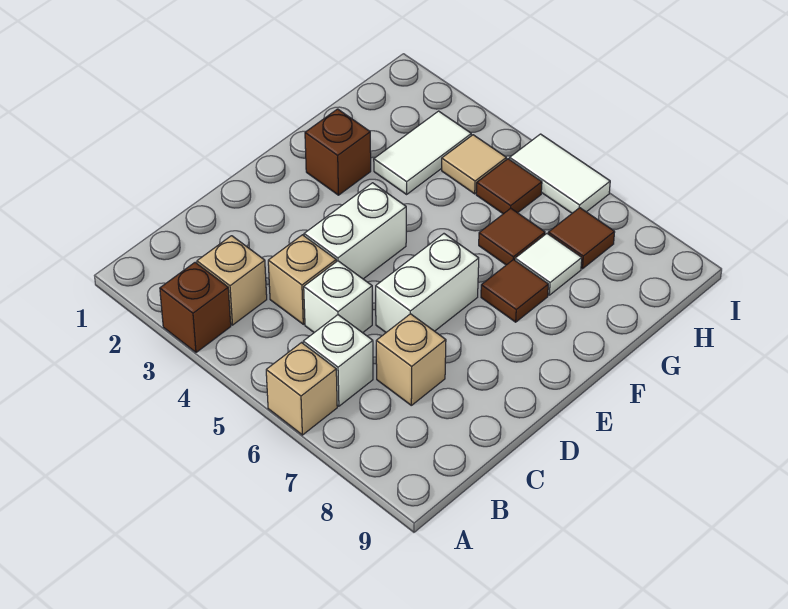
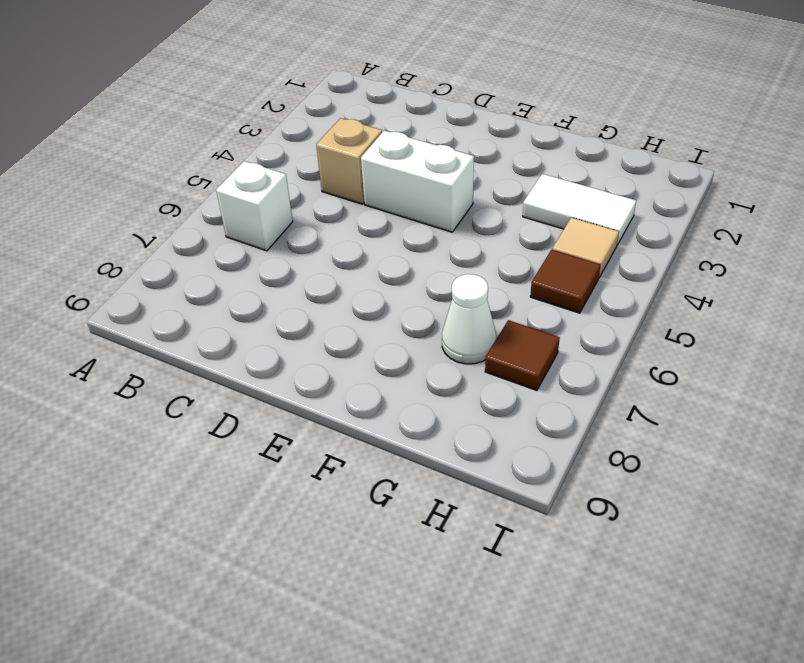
white 1x1 cone [442,274,496,364] -> white 1x1 tile [515,234,582,295]
none -> brown 1x1 brick [160,262,231,352]
none -> tan 1x1 brick [266,343,337,435]
none -> tan 1x1 brick [197,236,267,325]

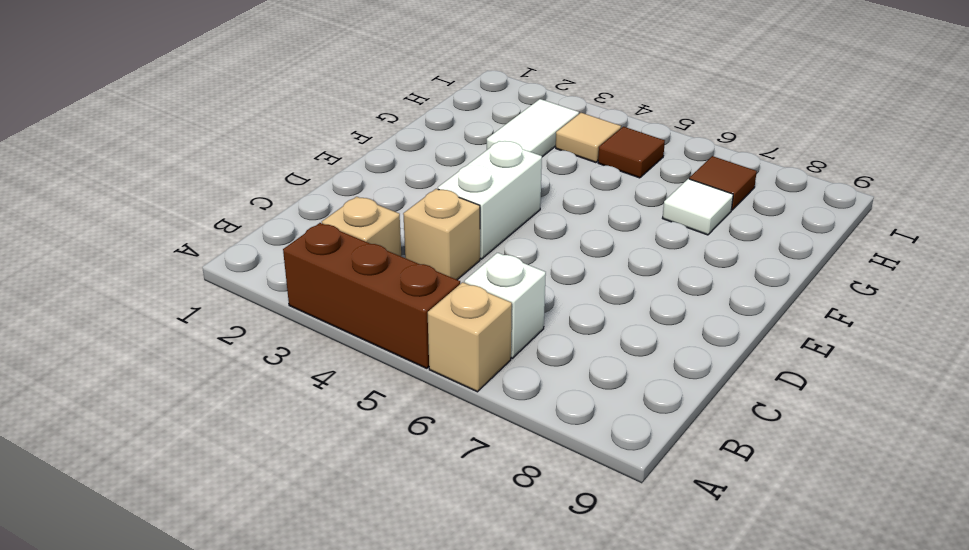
brown 1x3 brick [283,223,460,368] -> brown 1x1 brick [160,262,231,352]
none -> white 1x1 brick [304,261,372,333]
none -> tan 1x1 brick [376,314,446,405]
none -> white 1x2 brick [376,234,479,332]

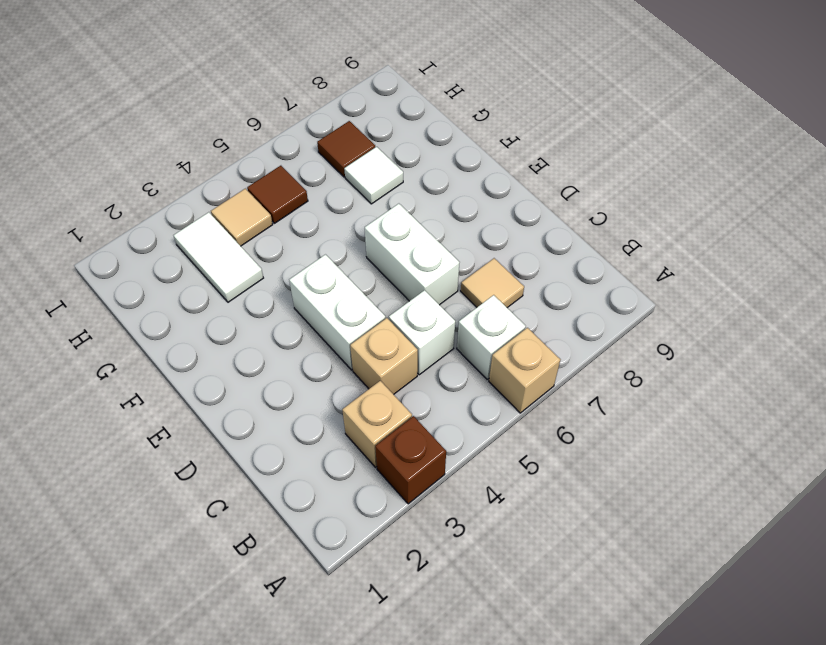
tan 1x1 tile [461,258,524,308] -> tan 1x1 brick [376,314,446,405]
none -> brown 1x1 brick [305,109,371,195]
none -> brown 1x1 tile [481,259,548,322]
none -> brown 1x1 tile [479,208,545,265]

